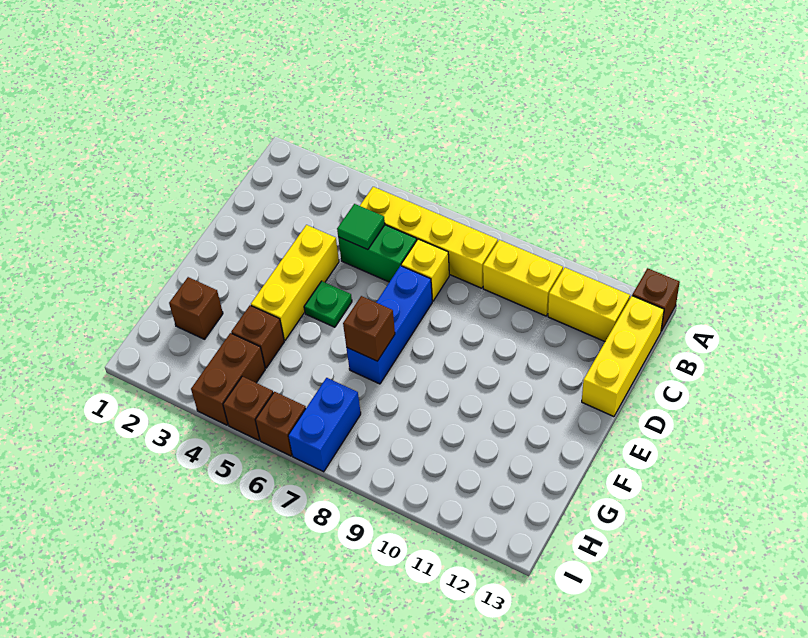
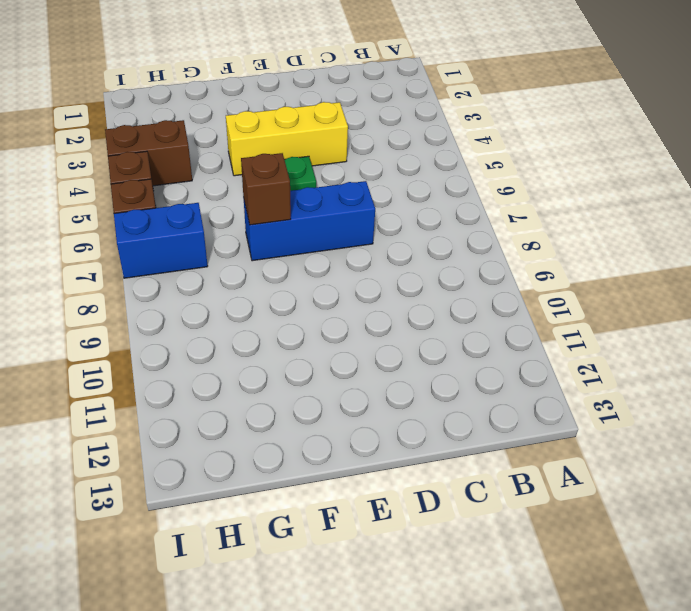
none -> brown 1x1 brick [632,268,680,331]
none -> yellow 1x4 brick [360,187,498,288]
none -> yellow 1x2 brick [483,240,563,316]

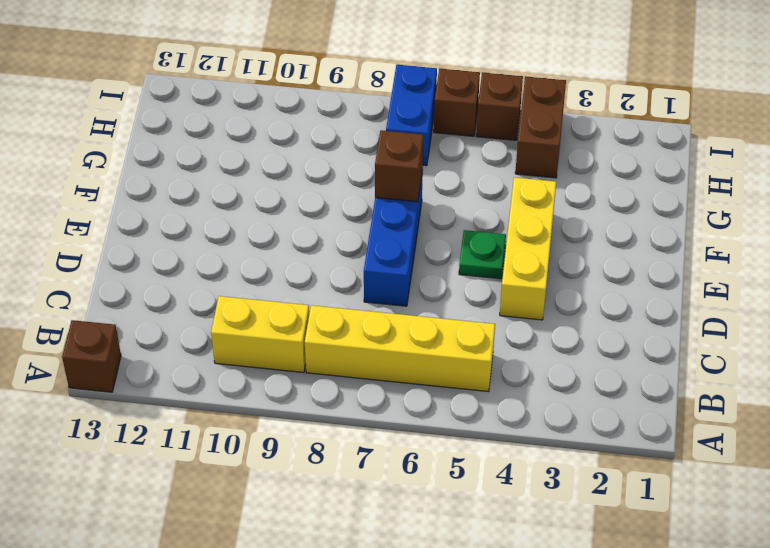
none -> yellow 1x2 brick [548,267,630,341]
none -> yellow 1x3 brick [582,296,664,417]
none -> green 1x2 brick [338,225,417,282]

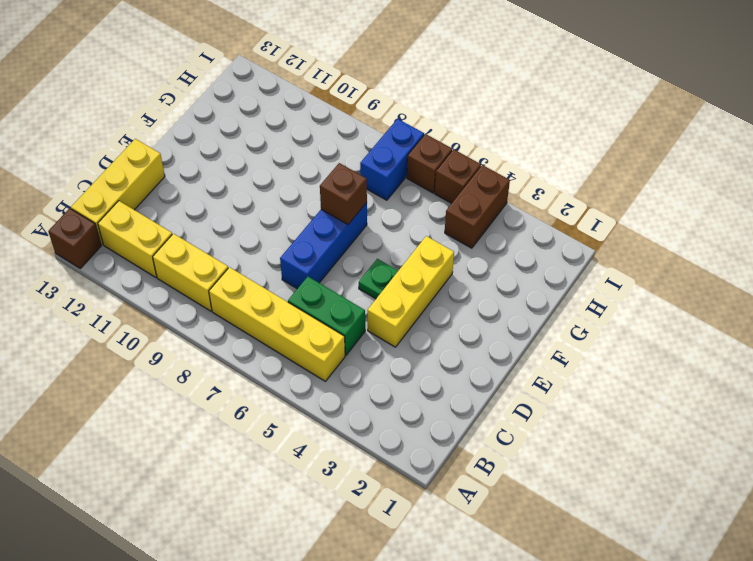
none -> yellow 1x1 brick [401,239,449,301]
none -> brown 1x1 brick [169,277,223,339]
none -> brown 1x1 brick [231,305,284,368]

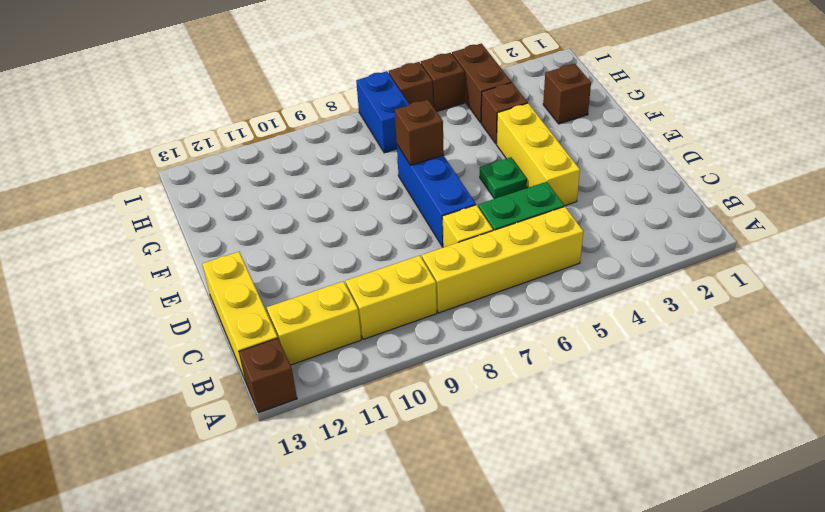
none -> green 1x1 tile [337,204,385,250]

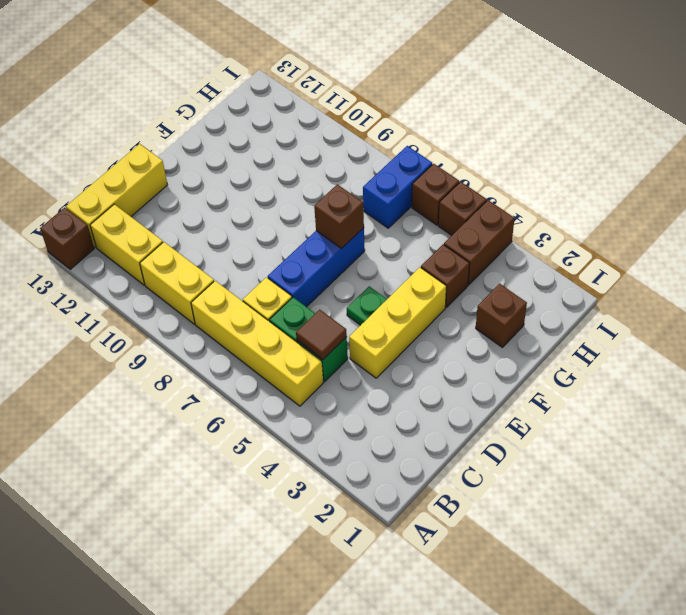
brown 1x1 tile [296,310,347,360] -> green 1x1 tile [337,204,385,250]

